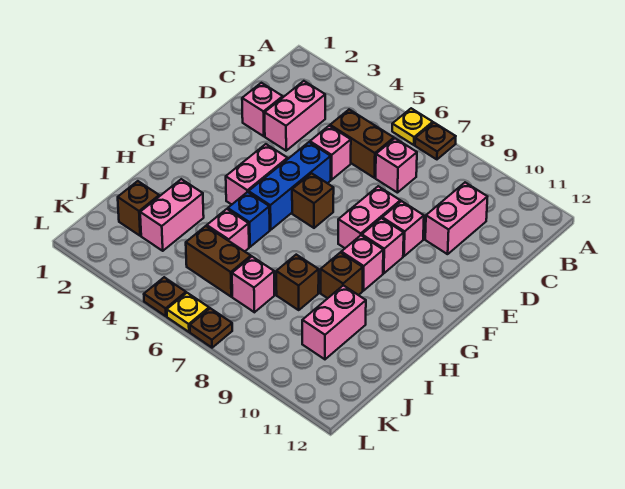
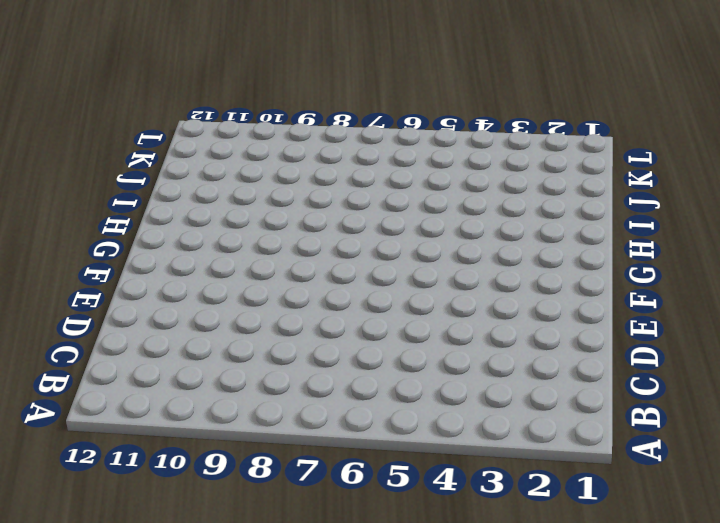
none -> yellow 1x1 plate [392,108,433,145]
none -> brown 1x1 plate [415,123,456,159]
none -> pink 1x2 brick [265,81,325,151]

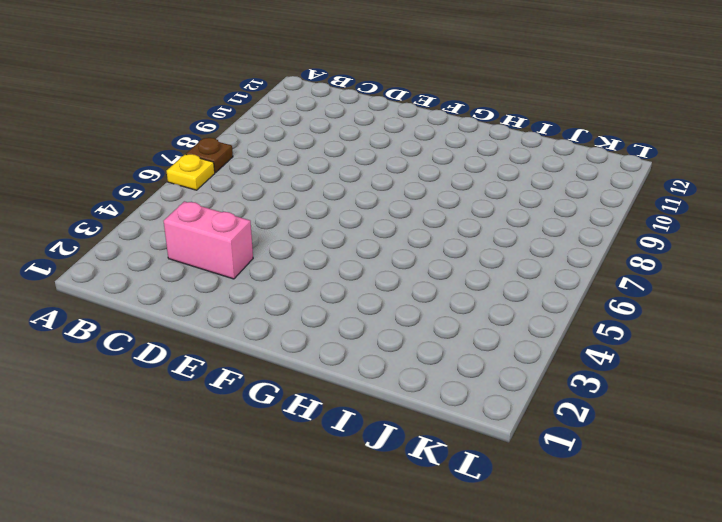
none -> brown 1x2 brick [330,110,394,178]
none -> pink 1x1 brick [376,138,417,193]
none -> pink 1x2 brick [425,183,487,254]

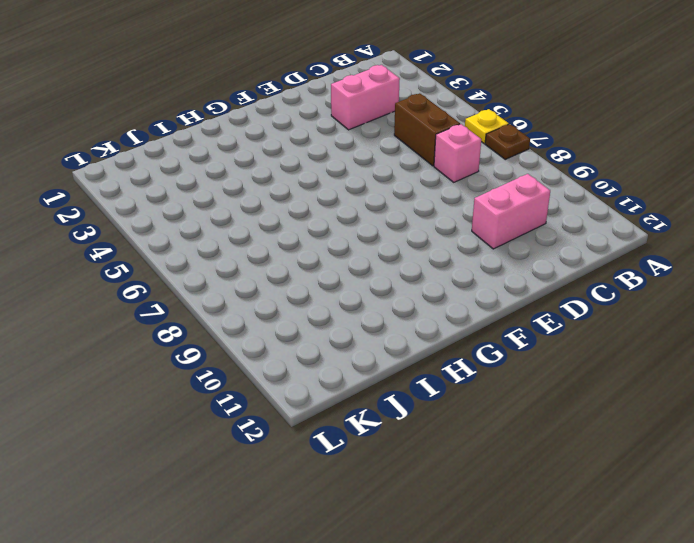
none -> pink 1x1 brick [242,83,283,136]
none -> pink 1x1 brick [310,126,351,180]
none -> blue 1x3 brick [249,142,331,230]

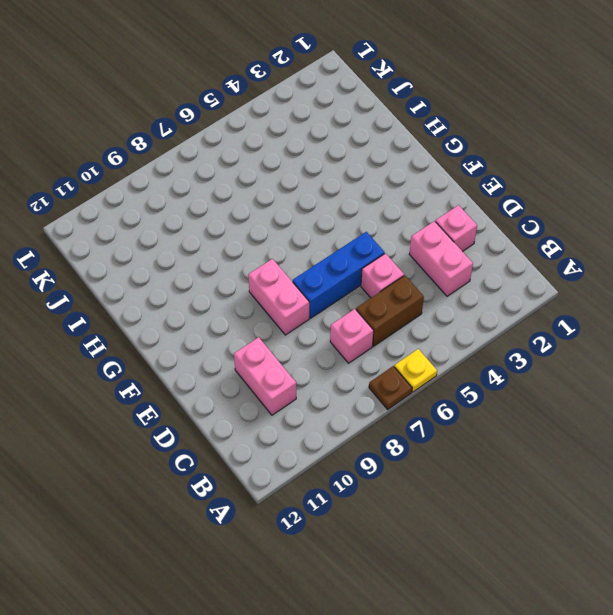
blue 1x3 brick [293,232,385,318] -> blue 1x3 brick turned to [249,142,331,230]
none -> pink 1x1 brick [382,201,424,256]
none -> pink 1x2 brick [226,144,288,205]
none -> brown 1x1 brick [292,173,334,228]

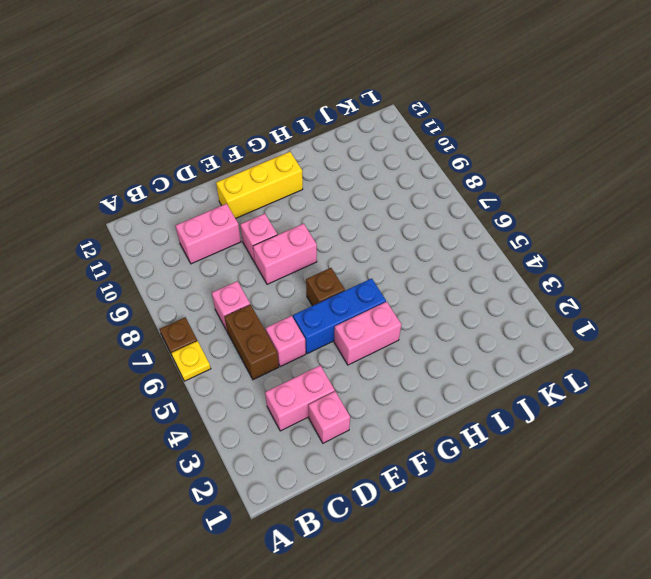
yellow 1x3 brick [216,152,303,218] -> none
none -> pink 1x1 brick [362,218,404,273]
none -> pink 1x1 brick [341,235,383,291]
none -> blue 1x1 brick [228,192,270,247]

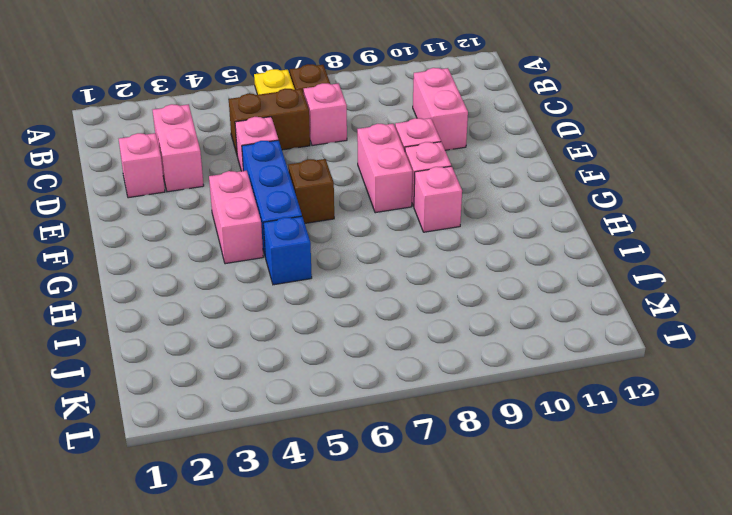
none -> brown 1x1 brick [321,253,363,298]
none -> pink 1x2 brick [140,179,204,251]
none -> pink 1x1 brick [207,209,249,251]

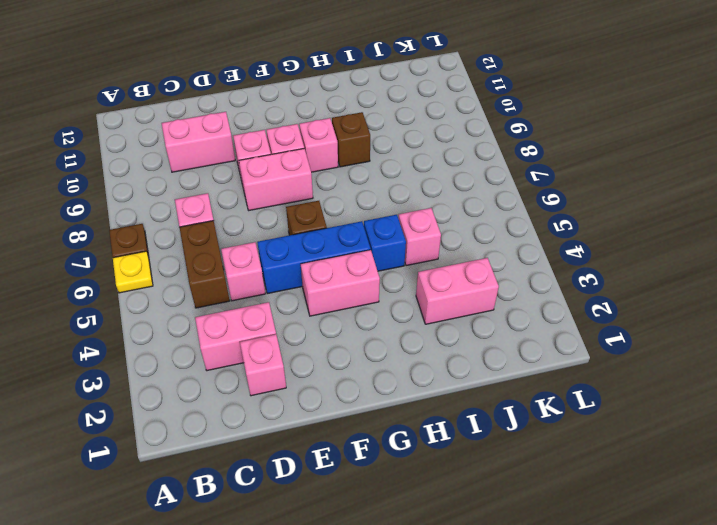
none -> brown 1x1 brick [276,255,319,310]
none -> pink 1x2 brick [302,285,366,359]
none -> brown 1x1 brick [118,181,159,236]

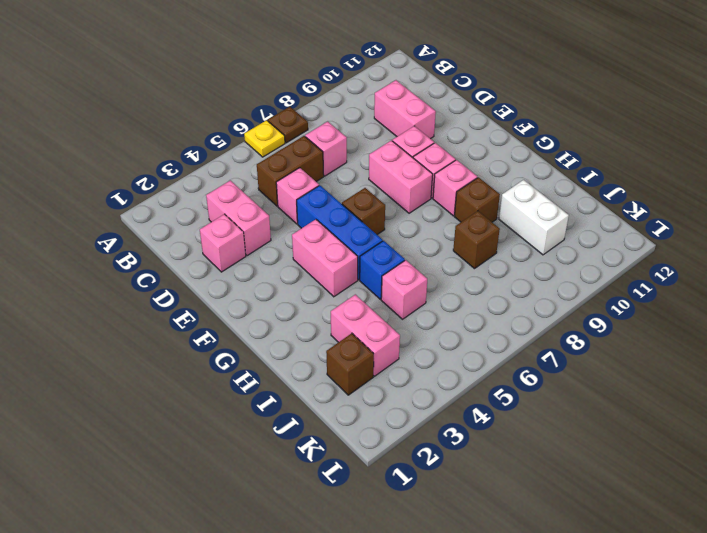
white 1x2 brick [499,180,569,255] -> pink 1x2 brick [302,285,366,359]
none -> brown 1x2 brick [186,226,251,297]
none -> pink 1x1 brick [232,257,274,312]
none -> brown 1x1 plate [144,277,186,316]

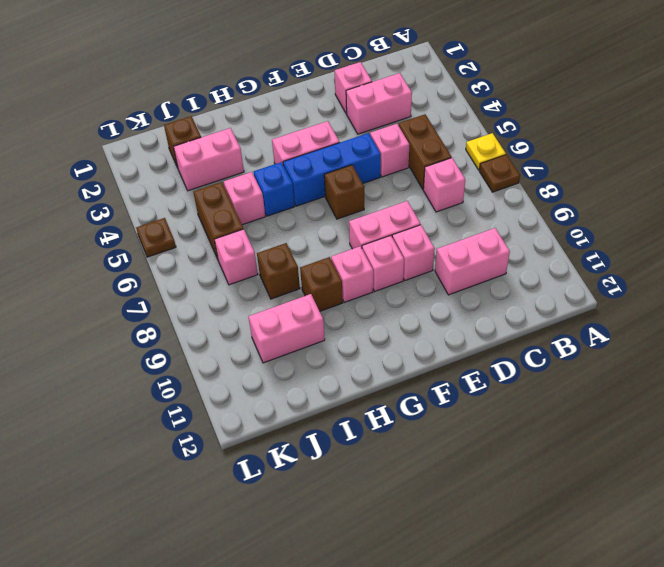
none -> yellow 1x1 plate [167,293,209,332]
none -> brown 1x1 plate [190,308,232,348]

